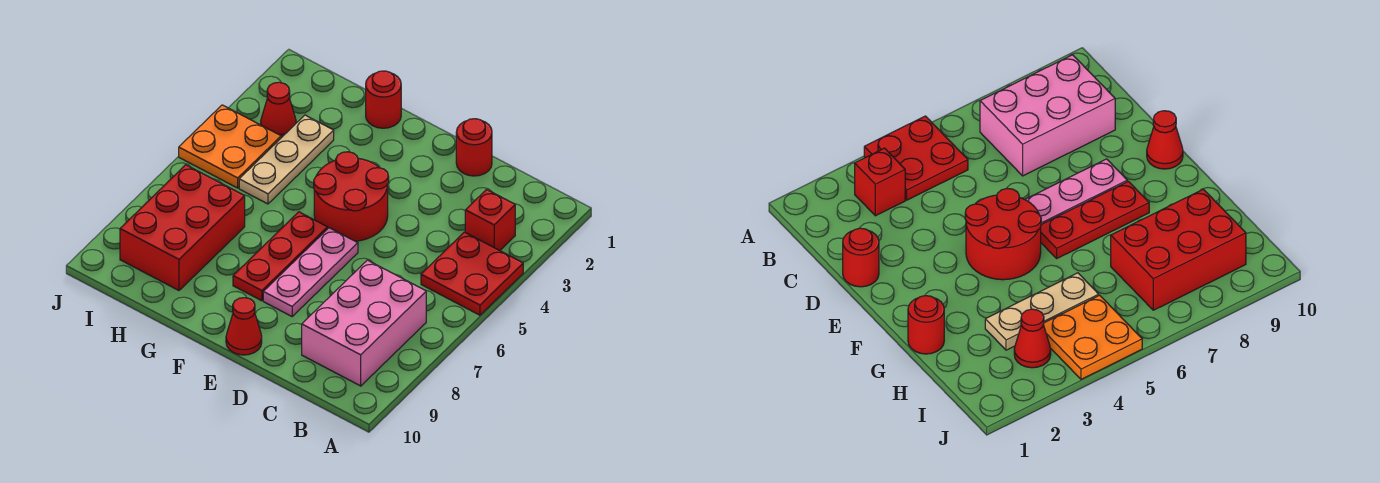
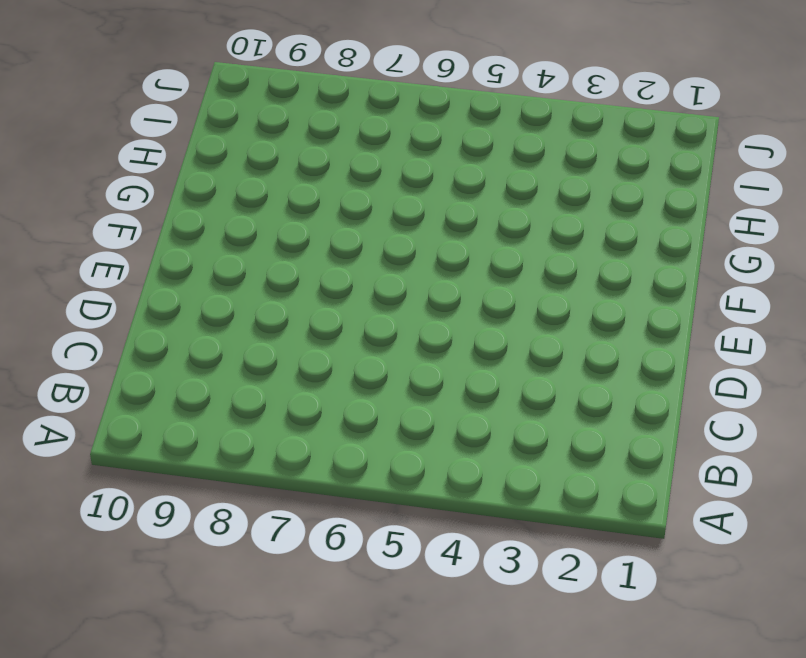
none -> red 2x2 plate [421,232,523,315]
none -> red 1x1 brick [465,189,515,250]
none -> pink 2x3 brick [302,260,426,386]

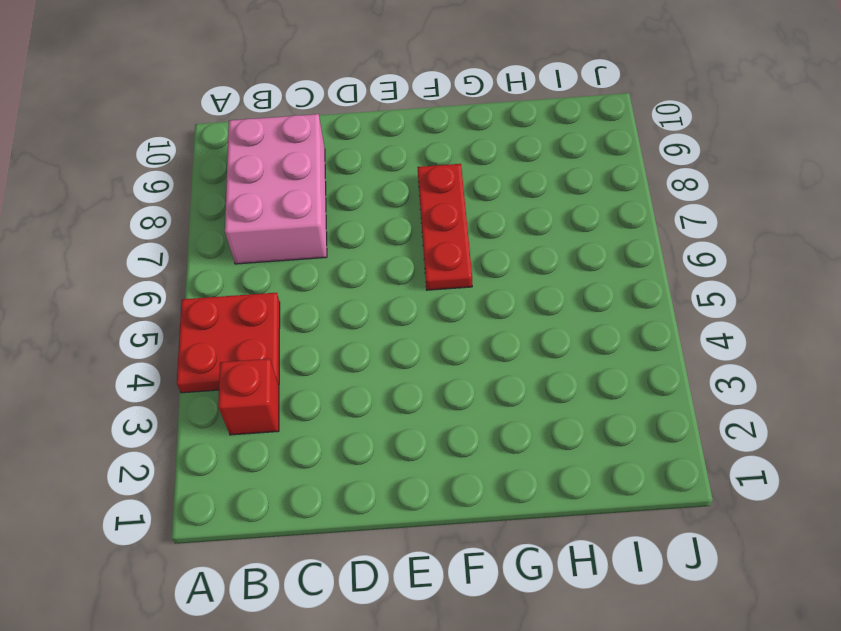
none -> red 1x1 round brick [456,119,492,176]
none -> red 2x2 round brick [314,152,389,241]
none -> pink 1x3 plate [263,228,358,316]

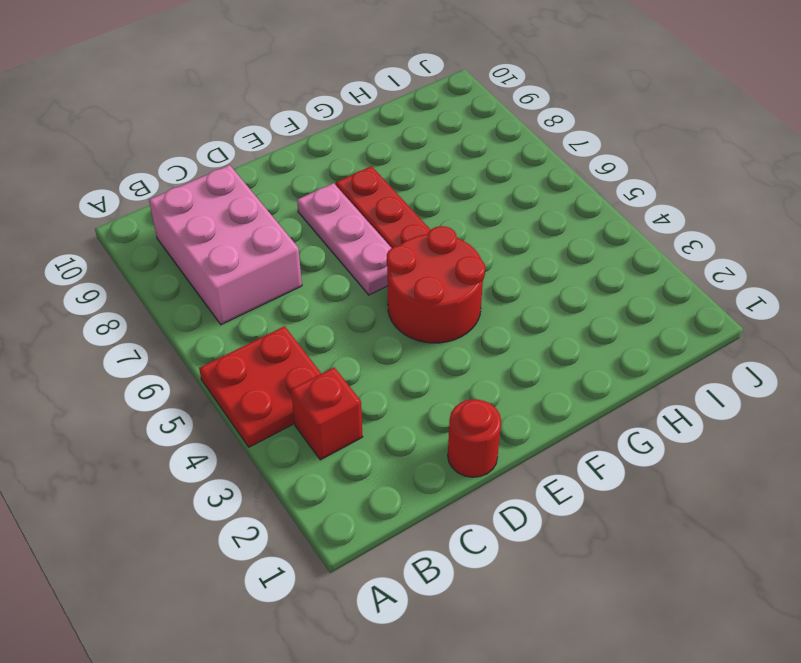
none -> red 1x1 cone [226,298,262,355]
none -> red 1x1 round brick [366,71,401,128]
none -> tan 1x3 plate [239,115,334,204]

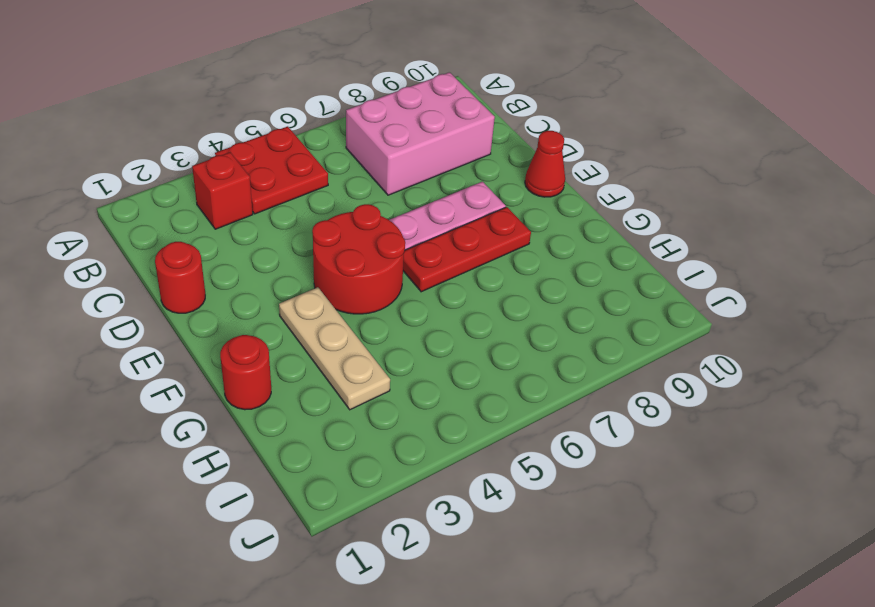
tan 1x3 plate [279,287,390,410] -> tan 1x3 plate turned to [239,115,334,204]
none -> red 2x3 brick [120,165,245,290]
none -> red 1x1 cone [261,82,296,138]
none -> orange 2x2 plate [179,105,281,188]

